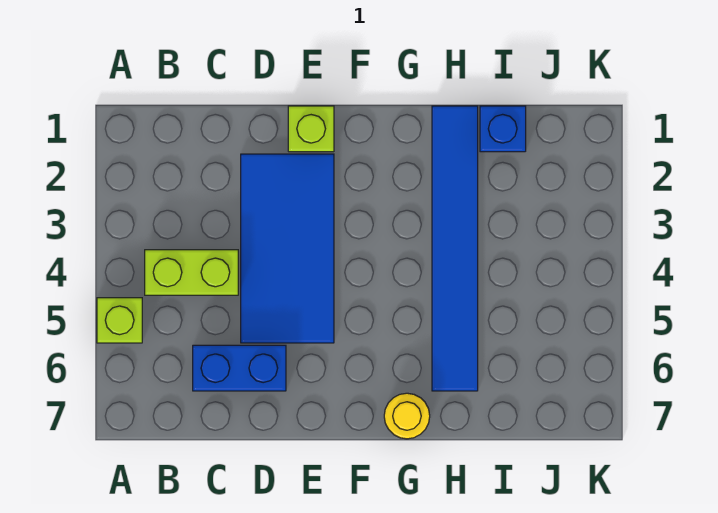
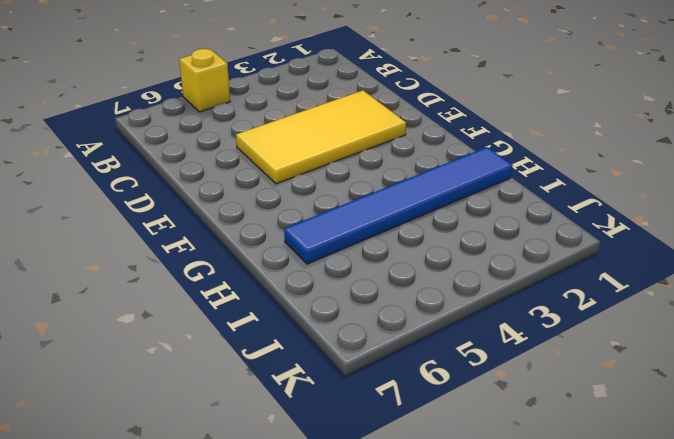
yellow 1x1 brick [179,49,230,112] -> lime 1x1 brick [97,298,142,343]
yellow 2x4 tile [236,91,406,184] -> blue 2x4 tile [241,154,334,343]
none -> lime 1x2 brick [145,250,238,295]
none -> blue 1x2 brick [193,345,286,391]

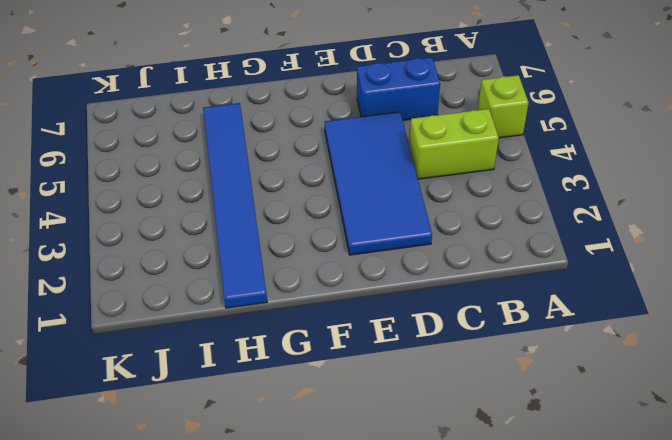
none -> lime 1x1 brick [288,106,334,152]
none -> yellow 1x1 round brick [384,393,430,439]

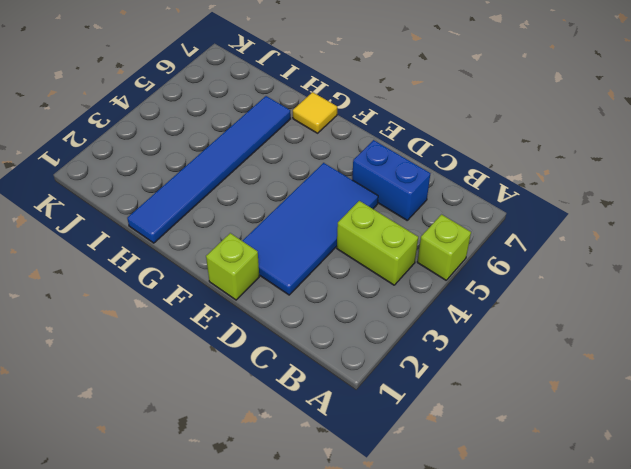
yellow 1x1 tile [293,92,337,133] -> yellow 1x1 round brick [384,393,430,439]
none -> blue 1x1 brick [480,106,526,152]

